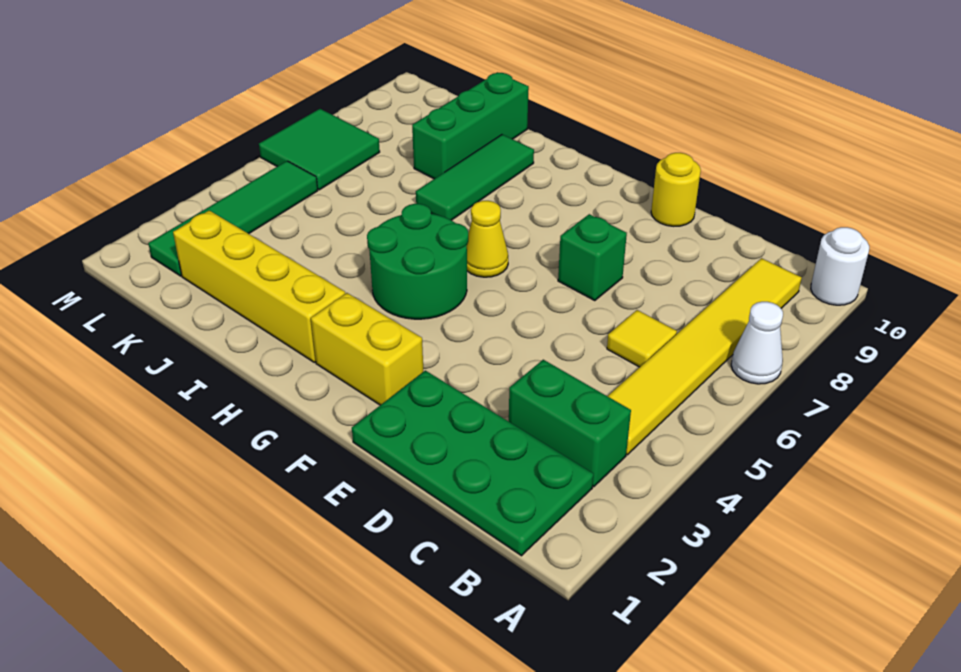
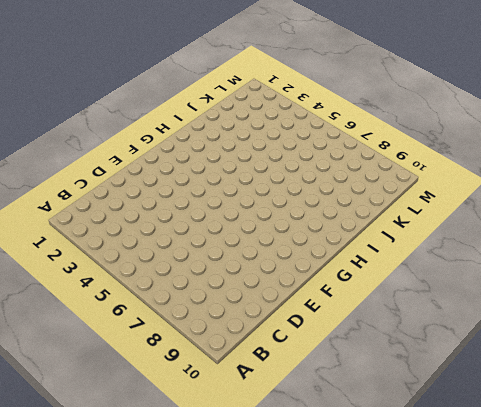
none -> white 1x1 cone [731,302,783,384]
none -> white 1x1 round brick [811,227,869,305]
none -> green 2x4 plate [352,370,593,556]

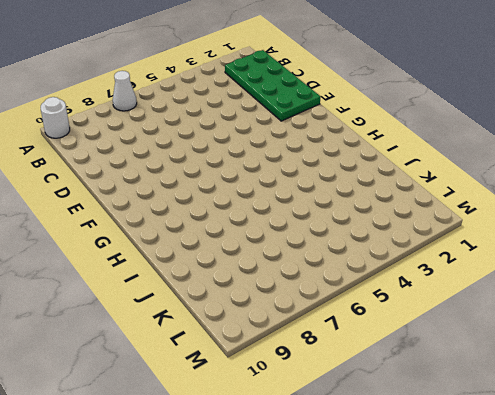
none -> green 1x2 brick [509,360,631,487]
none -> yellow 1x6 tile [608,258,802,455]
none -> yellow 1x1 tile [607,310,677,367]

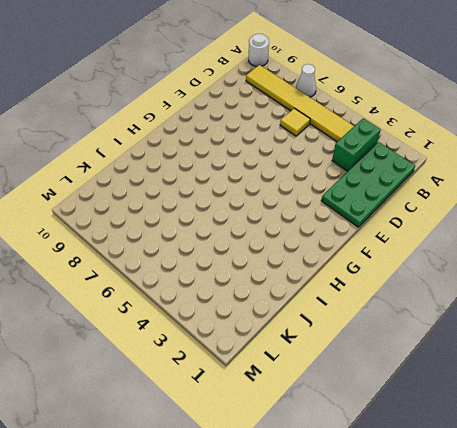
none -> green 1x1 brick [558,214,627,301]
none -> yellow 1x1 round brick [651,153,701,226]
none -> yellow 1x2 brick [311,293,423,405]

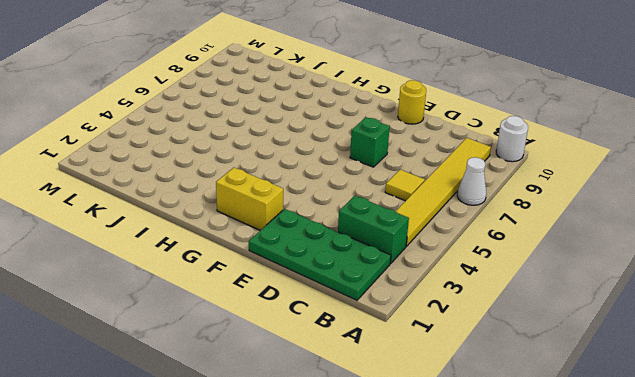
none -> green 2x2 round brick [367,204,468,319]
none -> yellow 1x1 cone [466,201,508,277]
none -> yellow 1x4 brick [173,210,345,362]

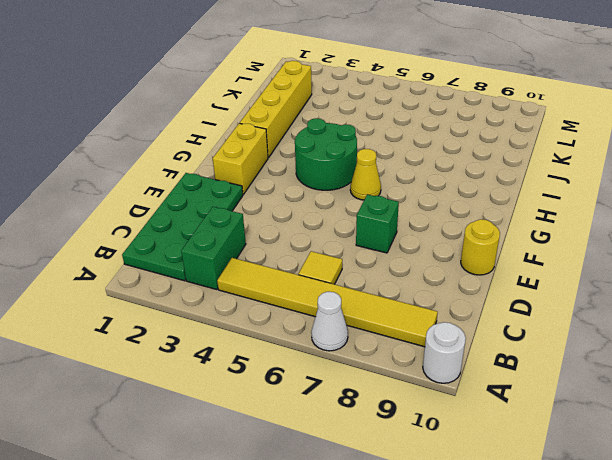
none -> green 1x3 tile [416,134,534,220]
none -> green 1x3 brick [412,72,529,179]
none -> green 1x4 tile [148,161,318,276]

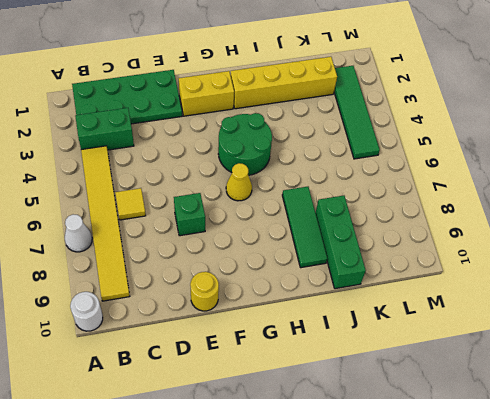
none -> green 2x2 tile [259,109,380,190]

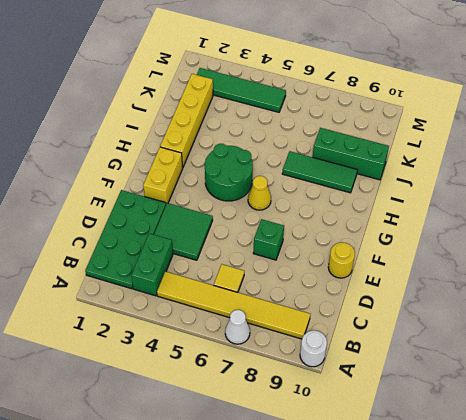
green 2x2 tile [154,203,213,260] -> green 2x2 tile moved to [259,109,380,190]

